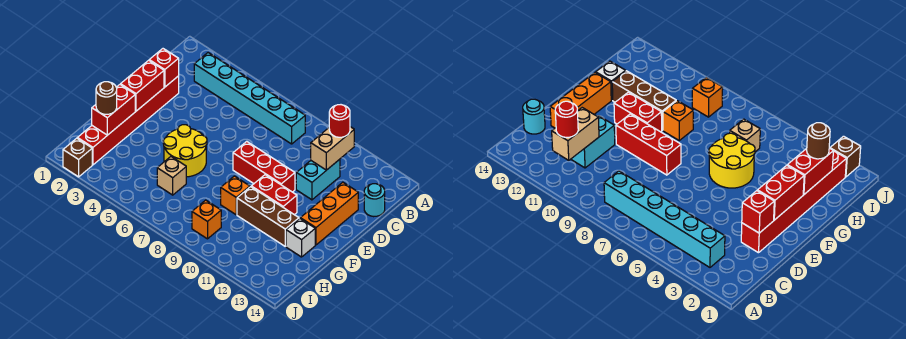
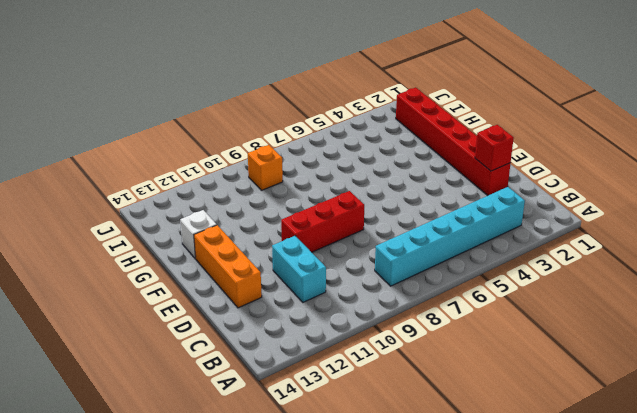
none -> cyan 1x1 round brick [364,184,385,217]
none -> yellow 2x2 round brick [163,125,207,177]
none -> red 1x2 brick [251,175,297,215]

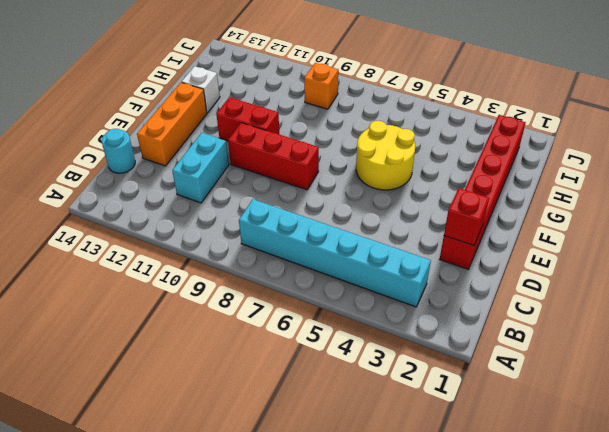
none -> orange 1x1 brick [221,176,250,215]
none -> brown 1x3 brick [237,187,299,246]
none -> tan 1x1 brick [157,157,186,195]

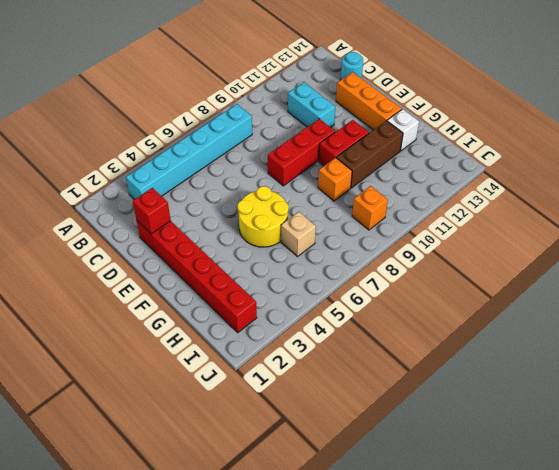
none -> brown 1x1 brick [63,138,92,177]
none -> tan 1x2 brick [311,127,354,170]
none -> red 1x2 brick [121,60,164,111]

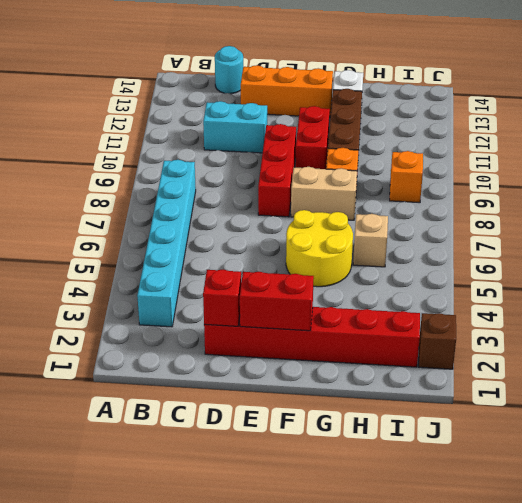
tan 1x2 brick [291,167,357,220] -> tan 1x2 brick moved to [311,127,354,170]
none -> red 1x2 brick [92,85,135,135]
none -> red 1x1 round brick [329,105,350,137]
none -> brown 1x1 round brick [96,82,117,114]

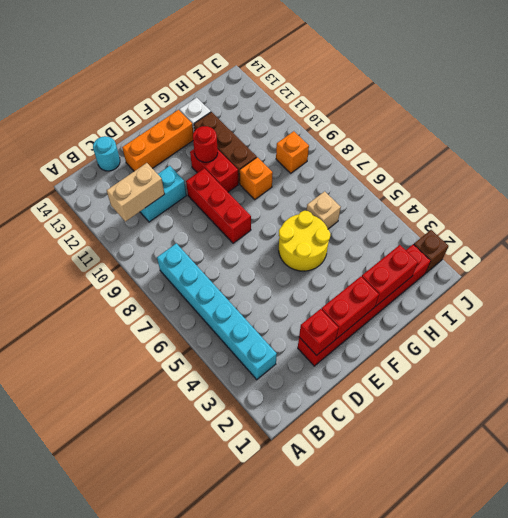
red 1x1 round brick [193,126,218,162] -> red 1x1 round brick moved to [329,105,350,137]
none -> brown 1x1 round brick [96,82,117,114]

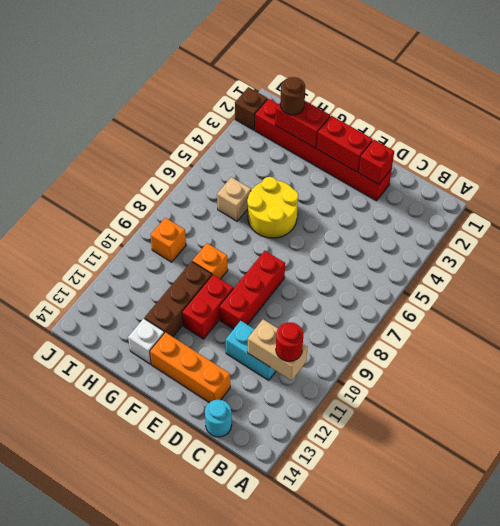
none -> cyan 1x6 brick [194,53,305,144]

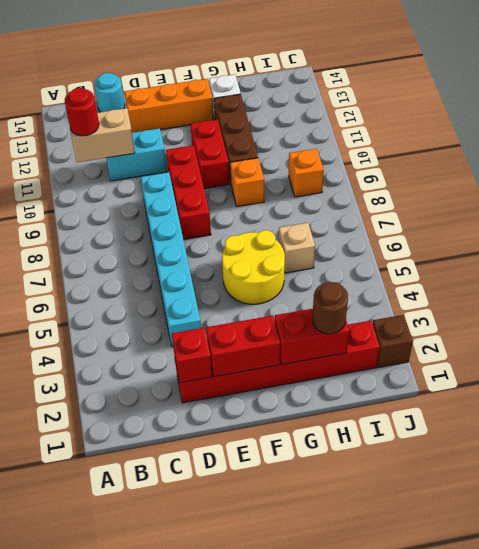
cyan 1x6 brick [141,172,201,347] -> cyan 1x6 brick moved to [194,53,305,144]

